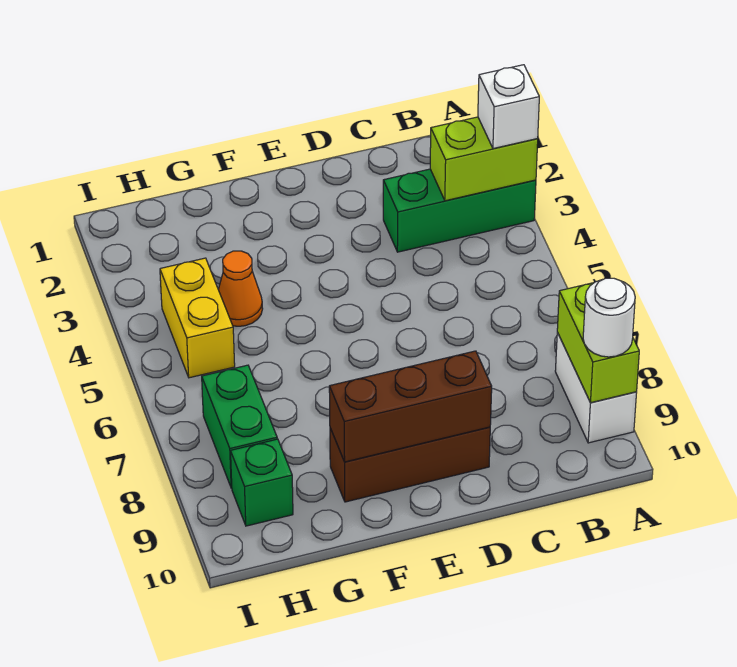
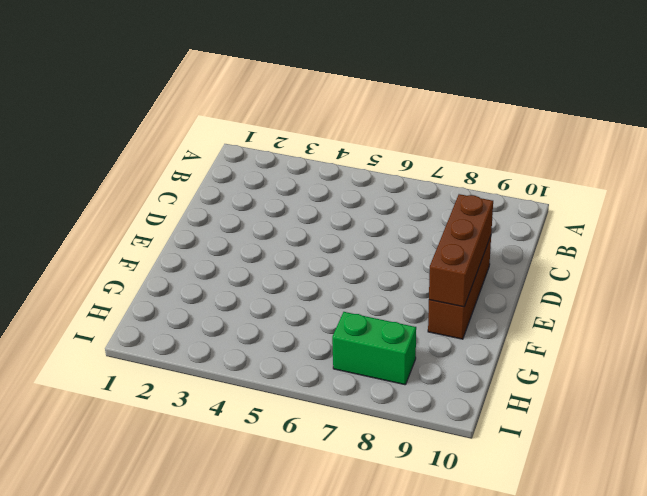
none -> green 1x3 brick [383,169,536,252]
none -> white 1x2 brick [555,333,637,443]
none -> orange 1x1 cone [218,251,263,326]

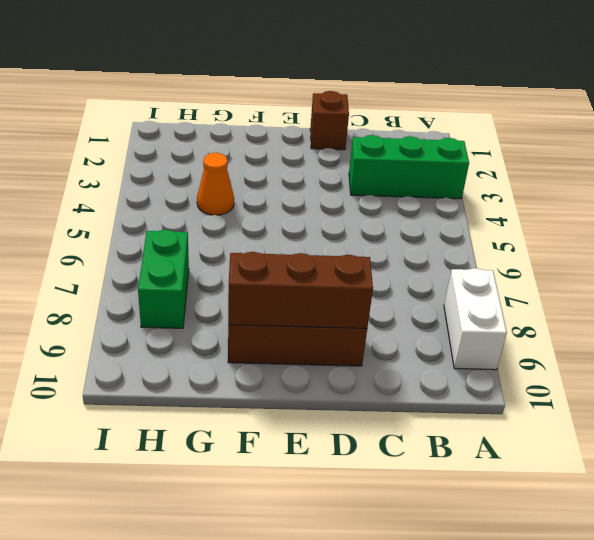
brown 1x1 brick [310,91,349,150] -> none
none -> yellow 1x2 brick [160,258,235,378]
none -> green 1x1 brick [231,439,293,526]
none -> lime 1x2 brick [430,117,538,201]

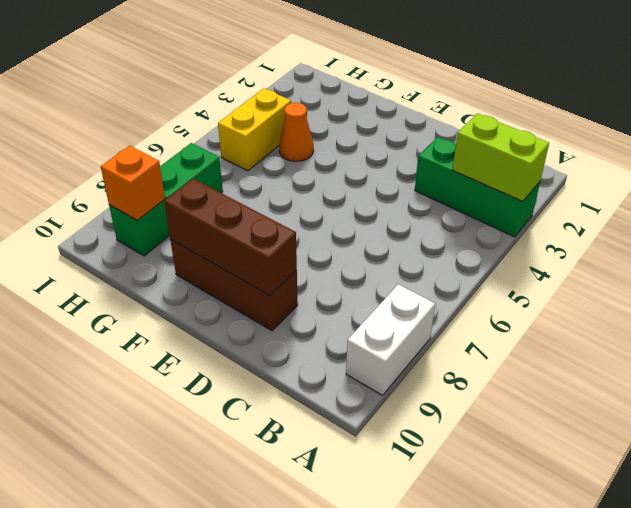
orange 1x1 brick [101,146,165,221] -> none
none -> lime 1x2 brick [557,283,639,403]
none -> white 1x1 brick [478,65,539,149]
none -> white 1x1 round brick [583,278,635,357]

